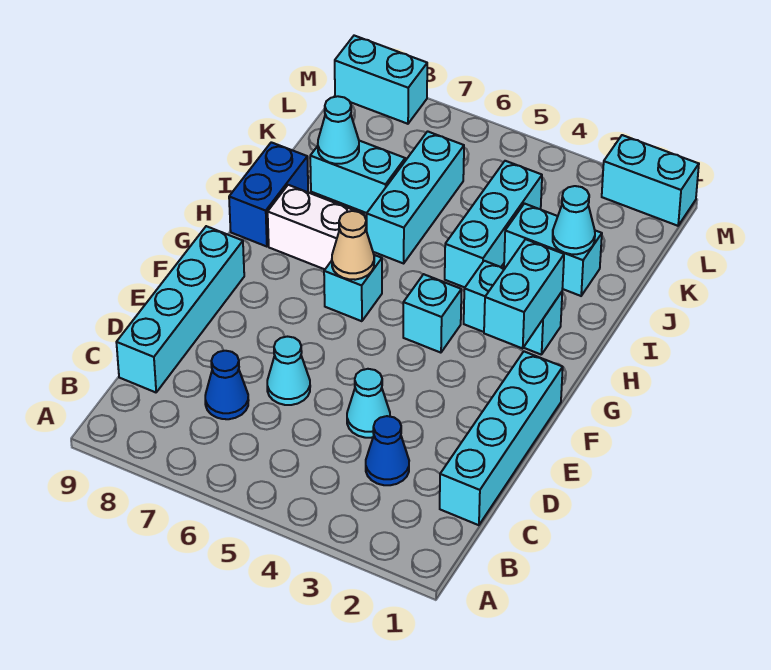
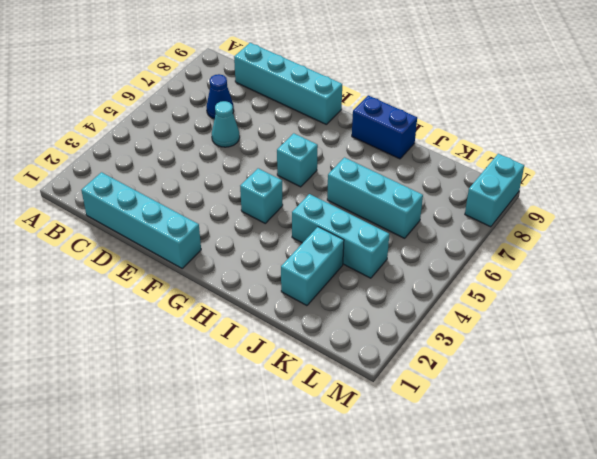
none -> blue 1x1 cone [366,416,409,485]
none -> cyan 1x1 cone [347,369,390,438]
none -> cyan 1x2 brick [464,261,562,355]

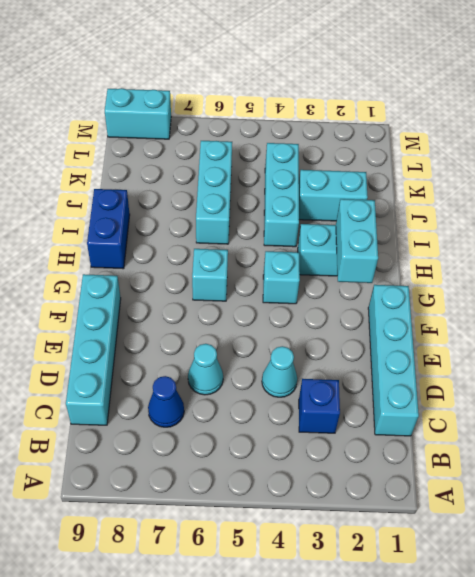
blue 1x1 brick [299,379,340,433] -> blue 1x1 cone [366,416,409,485]
none -> white 1x2 brick [268,185,364,269]
none -> cyan 1x2 brick [310,141,405,213]
none -> cyan 1x2 brick [602,135,699,226]

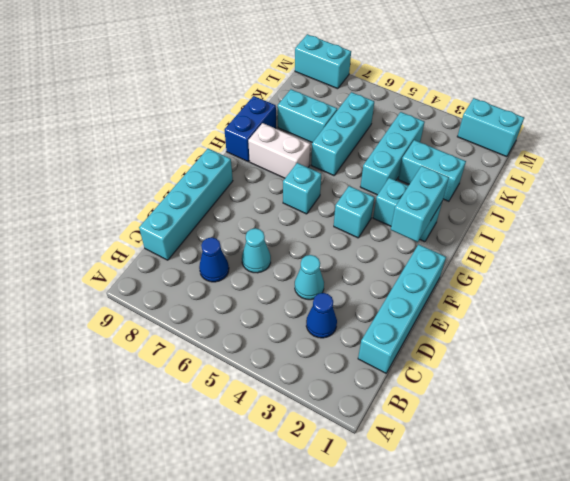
none -> tan 1x1 cone [332,211,374,280]
none -> cyan 1x1 cone [553,186,595,254]
none -> cyan 1x1 cone [318,96,359,164]

